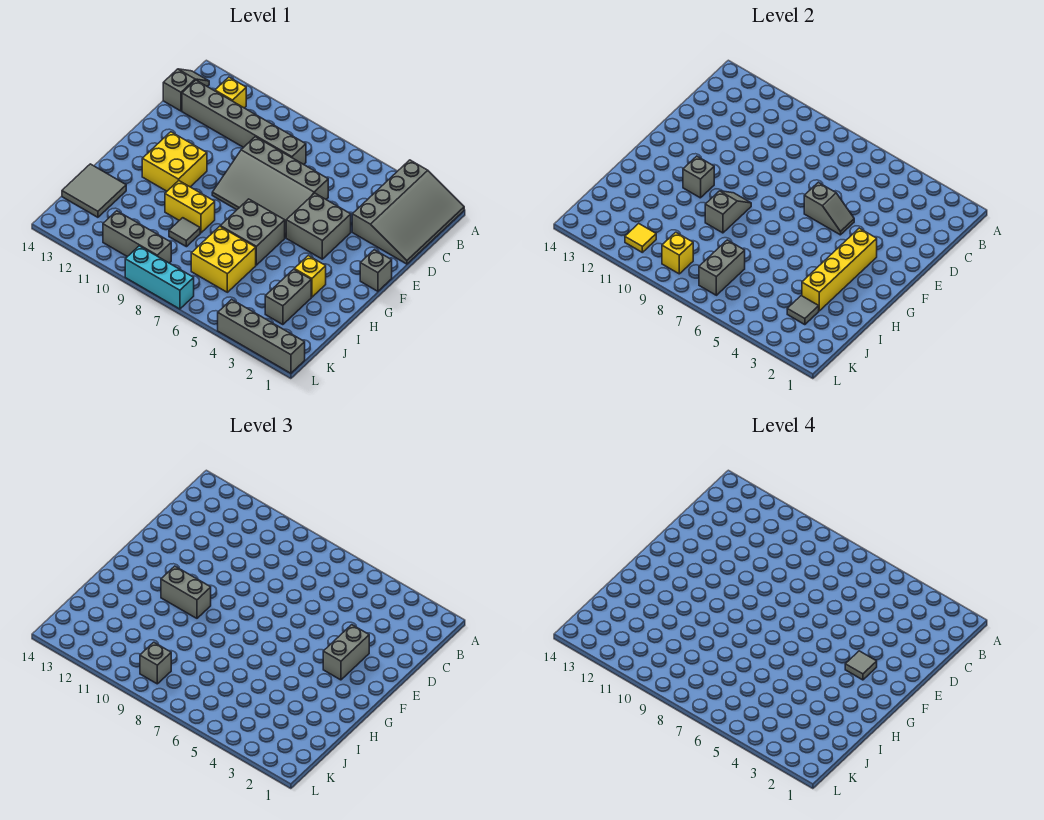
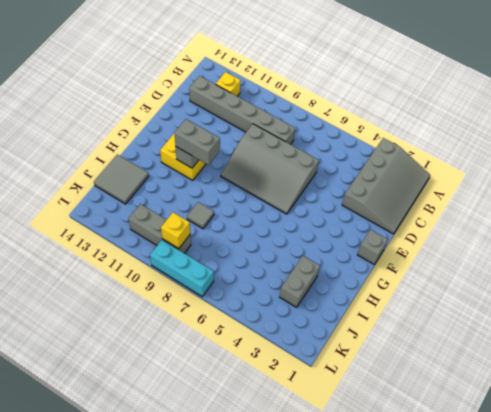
none -> grey 1x2 slope [163,69,209,111]
none -> grey 2x2 brick [286,193,351,259]
none -> grey 2x2 brick [220,199,285,265]
none -> yellow 1x1 brick [294,256,326,297]

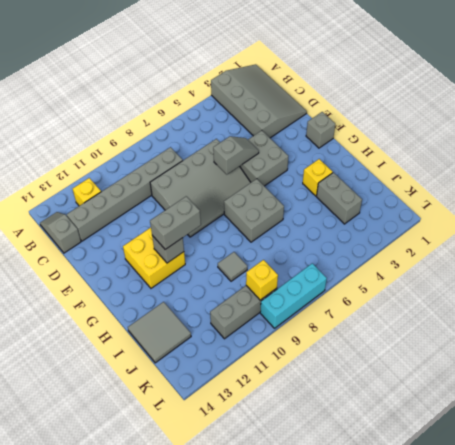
none -> yellow 1x2 brick [165,181,215,233]
none -> yellow 2x2 brick [191,226,256,292]
none -> grey 1x4 brick [218,299,305,373]
none -> yellow 1x4 brick [802,228,877,311]

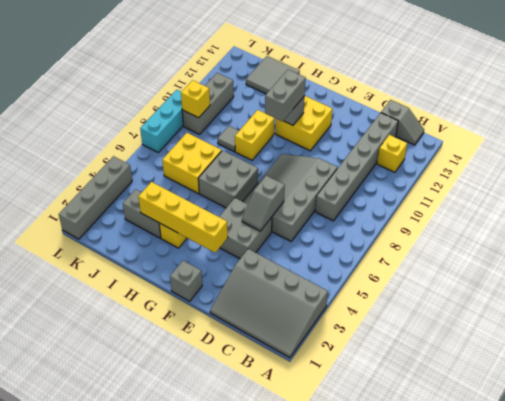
none -> grey 1x2 slope [705,191,751,233]
none -> grey 1x1 tile [787,296,819,325]
none -> grey 1x2 brick [699,240,745,295]
none -> yellow 1x1 tile [625,224,656,252]

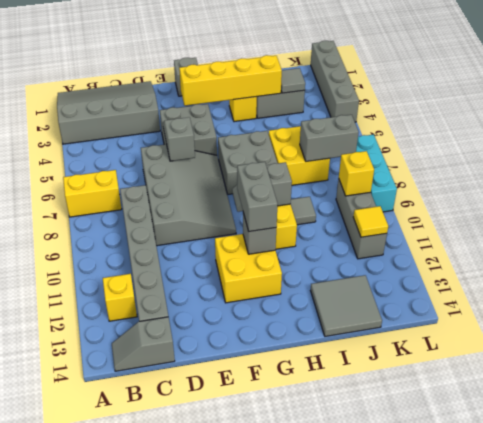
yellow 1x2 brick [63,170,122,217] -> none
none -> grey 1x2 brick [323,625,369,680]
none -> grey 1x1 brick [140,642,171,684]
none -> grey 1x1 tile [845,651,877,680]

